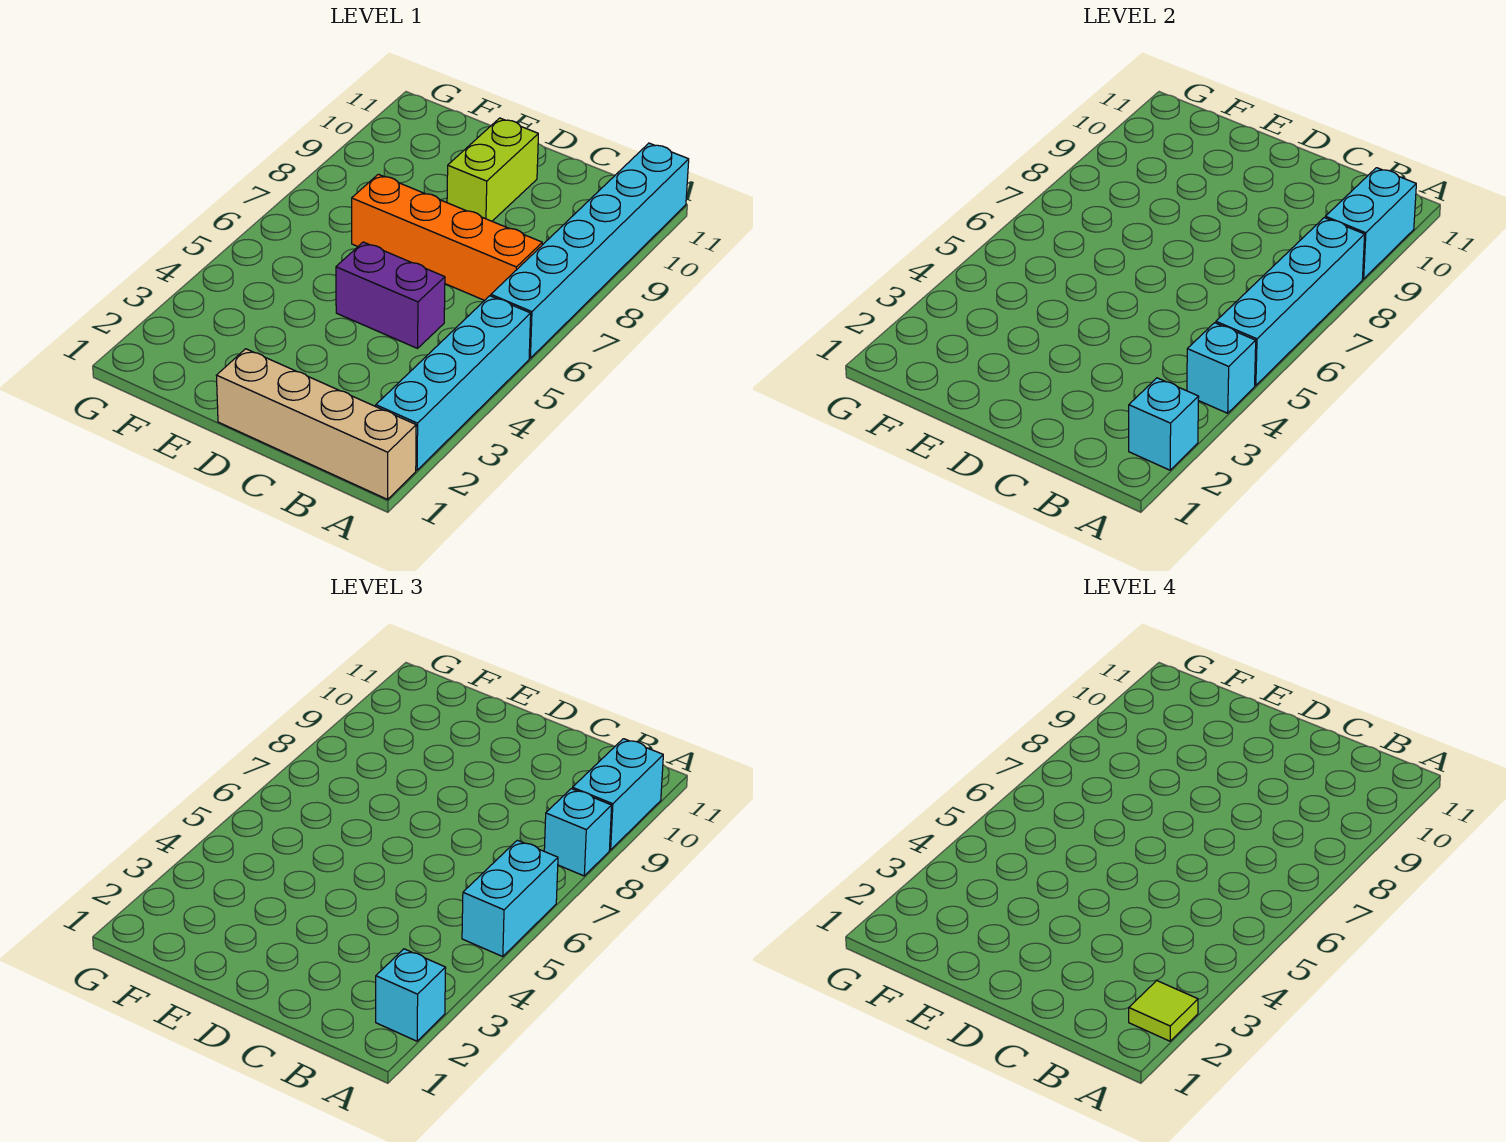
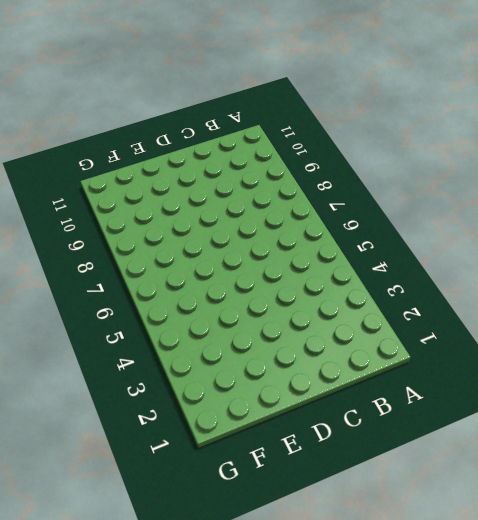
none -> tan 1x4 brick [216,349,416,499]
none -> cyan 1x4 brick [376,296,531,470]
none -> cyan 1x6 brick [491,143,689,358]

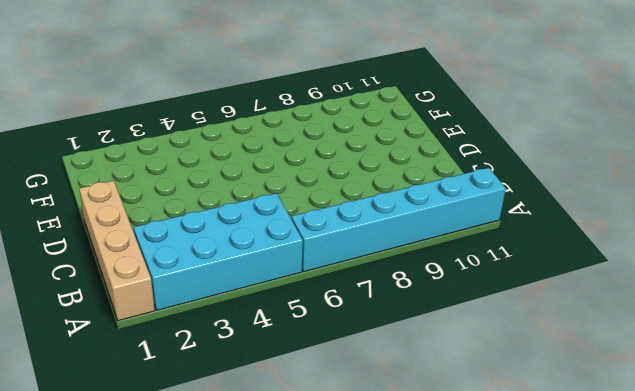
cyan 2x4 brick [134,193,303,310] -> cyan 1x4 brick [376,296,531,470]
none -> orange 1x4 brick [352,174,542,300]
none -> purple 1x2 brick [336,242,445,348]
none -> lime 1x2 brick [447,118,538,221]

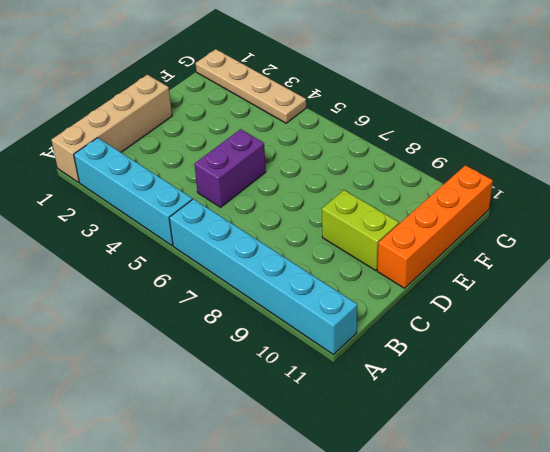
orange 1x4 brick [377,165,493,288] -> orange 1x4 brick moved to [352,174,542,300]
tan 1x4 plate [196,49,306,123] -> none
none -> cyan 1x1 brick [1129,378,1199,470]
none -> cyan 1x1 brick [1187,323,1256,413]
none -> cyan 1x4 brick [1216,218,1365,386]

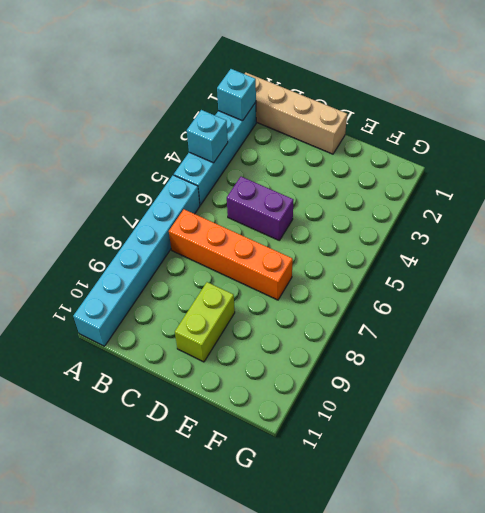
none -> cyan 1x4 brick [1216,218,1365,386]
none -> cyan 1x2 brick [1325,168,1416,279]
none -> cyan 1x1 brick [376,949,446,1041]

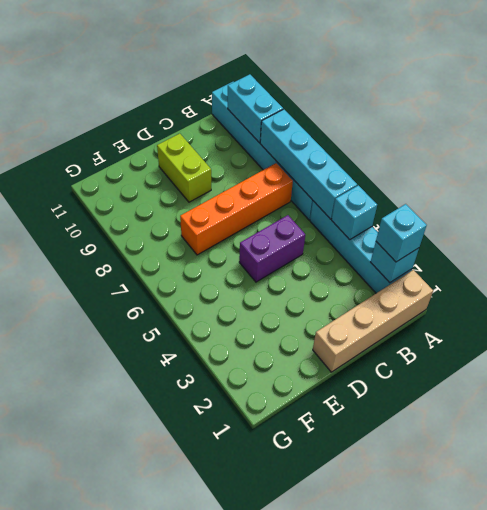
none -> cyan 1x2 brick [462,840,558,957]
none -> cyan 1x1 brick [544,789,612,876]
none -> cyan 1x2 brick [572,739,663,850]

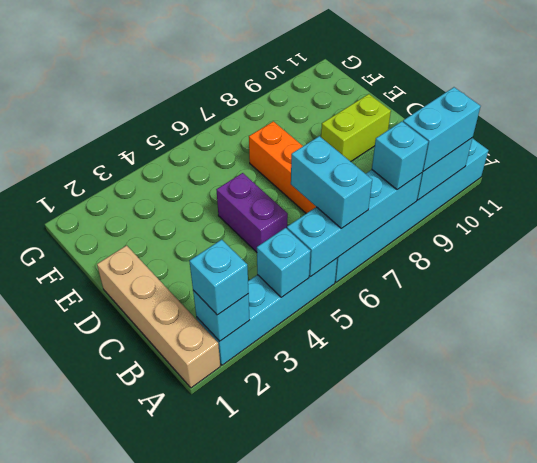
cyan 1x2 brick [291,136,372,229] -> cyan 1x2 brick turned to [462,840,558,957]
none -> lime 1x1 tile [1129,981,1198,1041]

